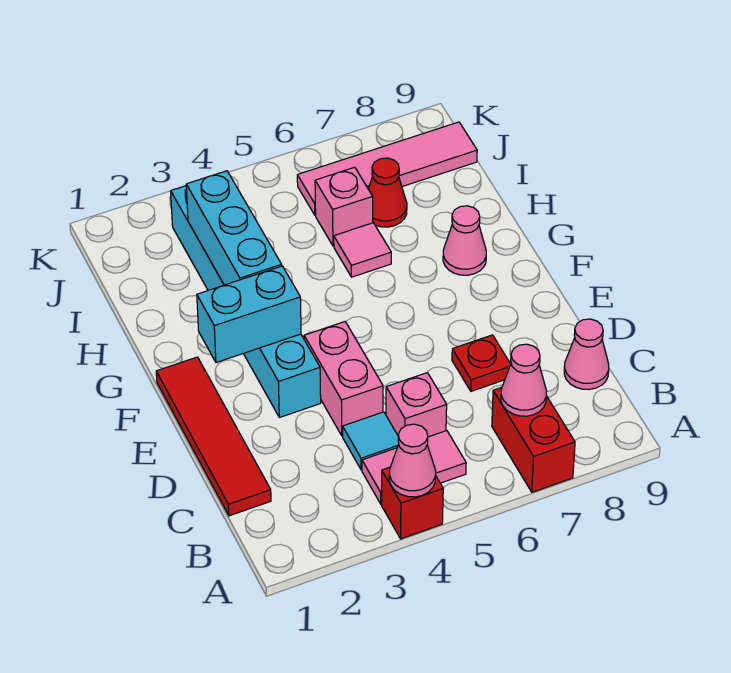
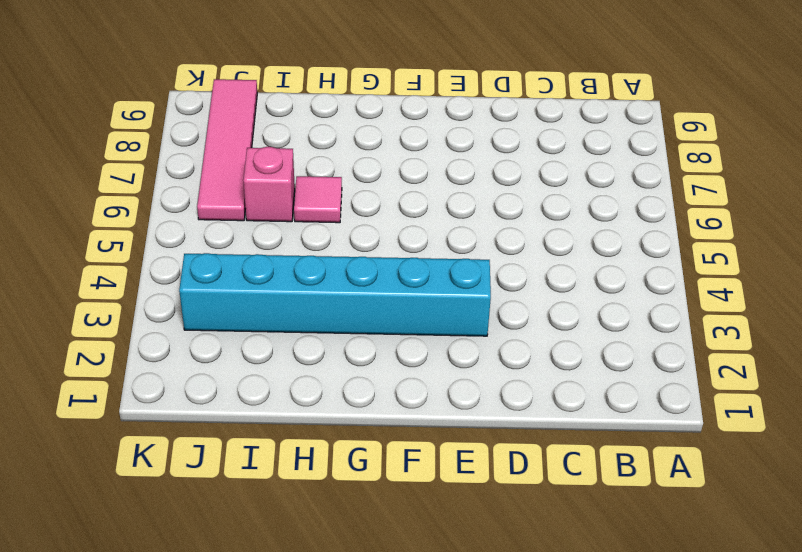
none -> red 1x1 brick [382,467,443,539]
none -> red 1x2 brick [492,387,575,492]
none -> pink 1x2 tile [362,431,466,504]

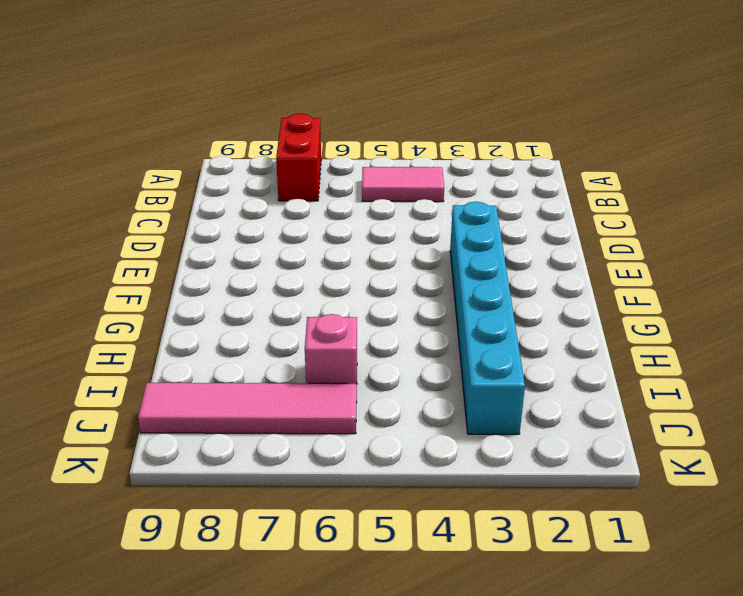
none -> red 1x1 brick [382,467,443,539]
none -> red 1x4 tile [156,357,271,516]
none -> cyan 1x1 tile [343,412,399,470]

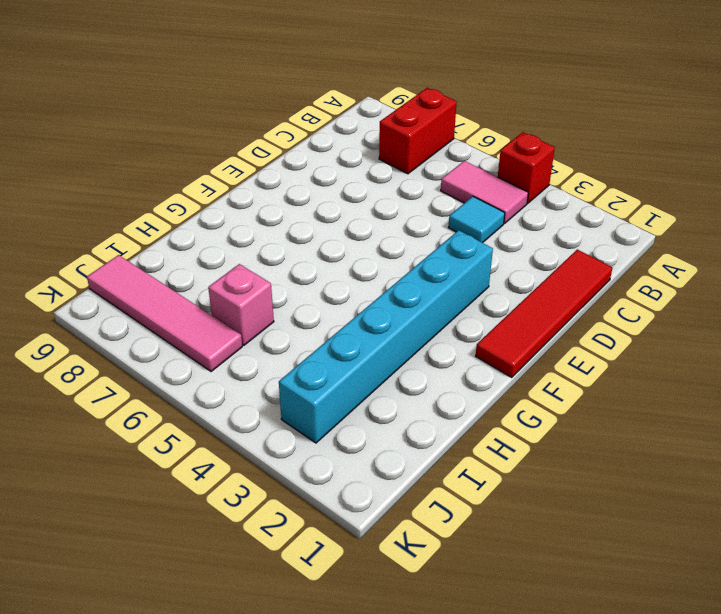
none -> pink 1x1 brick [386,373,447,437]
none -> pink 1x1 cone [564,319,609,390]
none -> pink 1x2 brick [304,322,383,436]

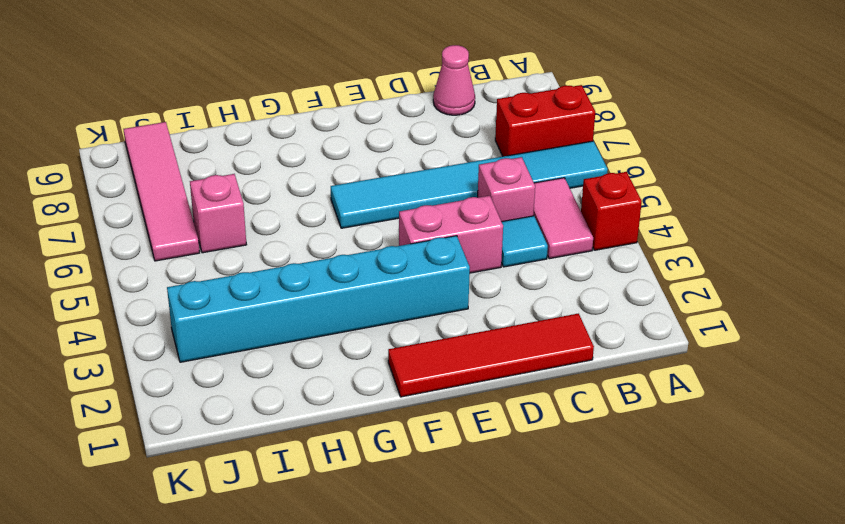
cyan 1x6 tile [331,141,608,228] -> none
none -> red 1x1 plate [452,335,511,391]
none -> pink 1x1 cone [443,206,486,275]
none -> pink 1x1 tile [334,223,391,277]

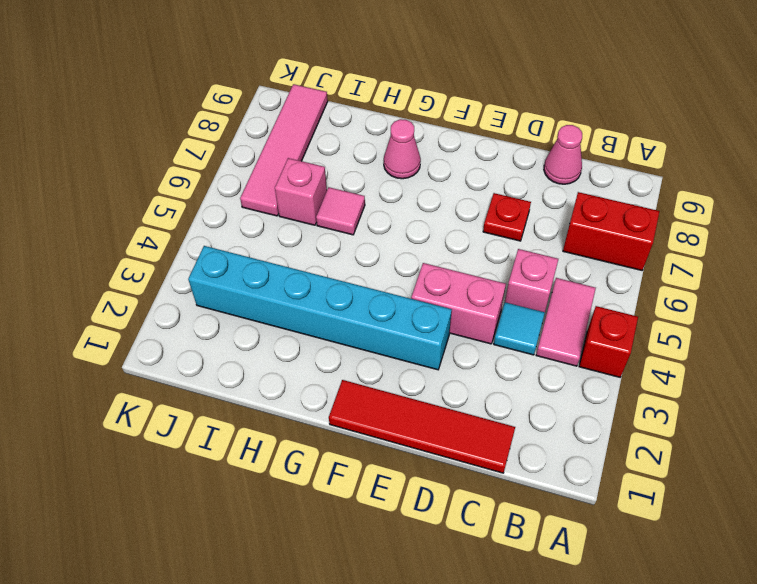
none -> red 1x1 cone [368,158,407,227]
none -> pink 1x1 cone [389,424,436,497]
none -> pink 1x1 cone [501,344,546,416]

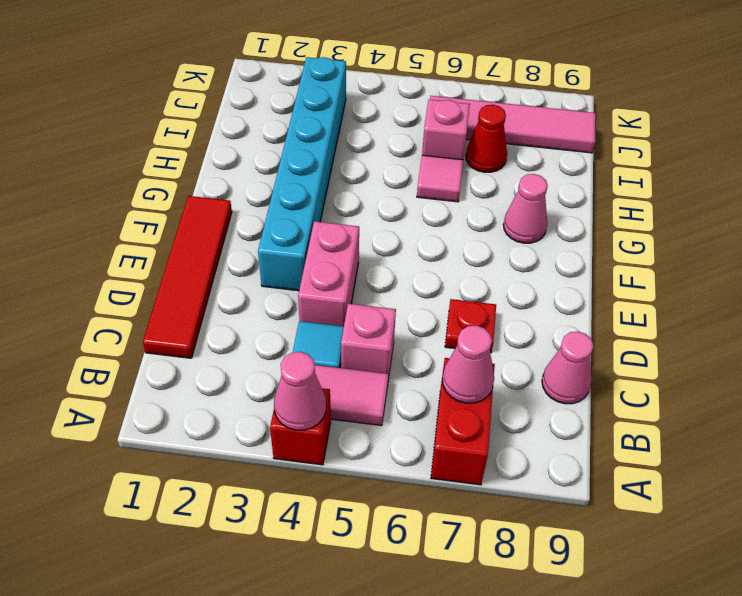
none -> cyan 1x2 brick [197,266,301,363]
none -> cyan 1x3 brick [186,171,282,285]

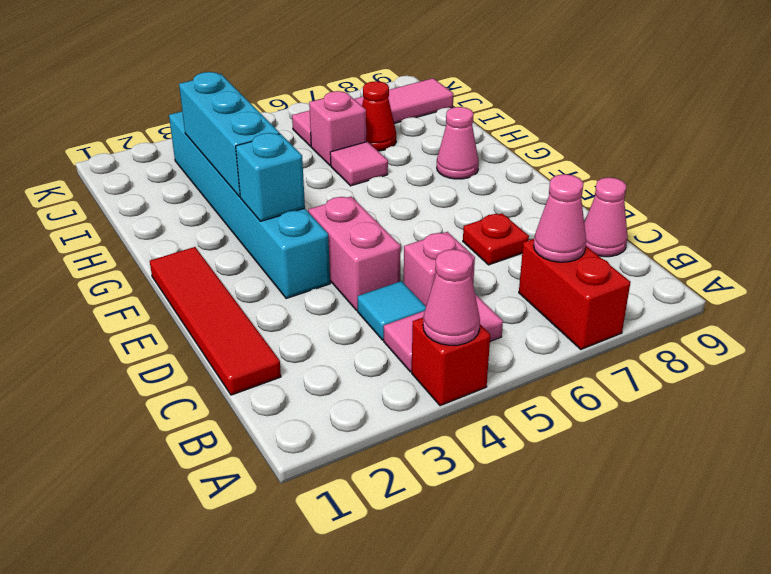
cyan 1x1 brick [236,133,305,221] -> cyan 1x2 brick [197,266,301,363]

